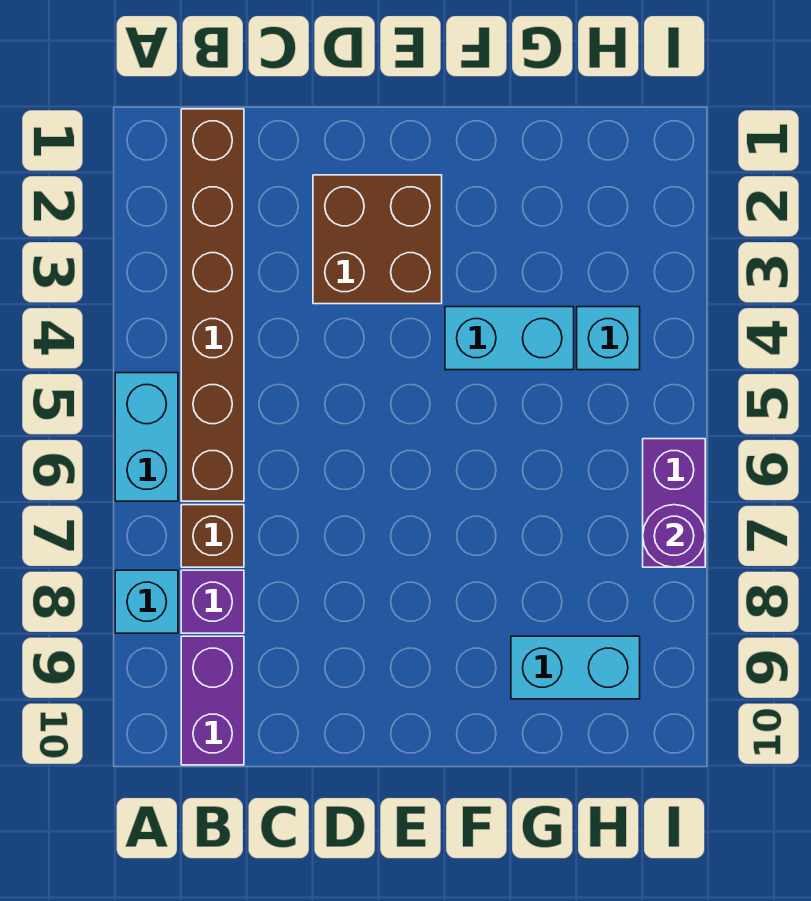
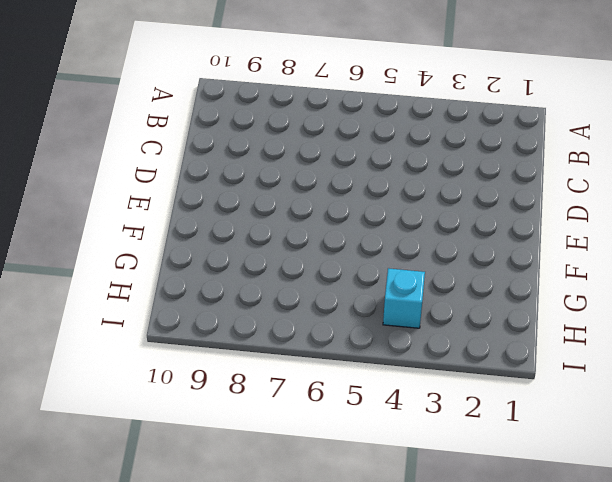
none -> cyan 1x2 brick [115,373,178,501]
none -> cyan 1x1 brick [115,570,178,633]
none -> brown 1x6 brick [181,109,244,501]

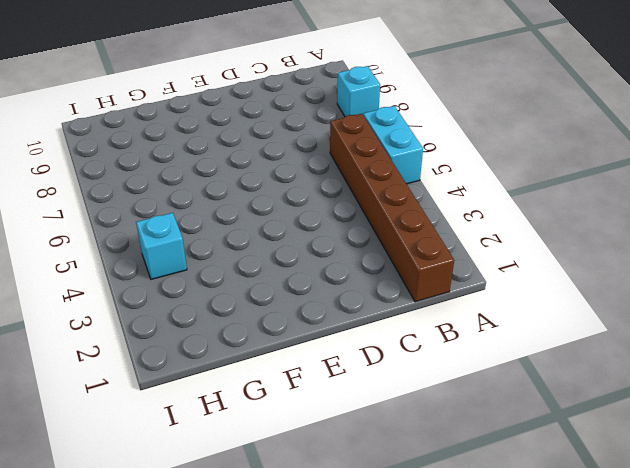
none -> brown 1x1 brick [181,505,244,567]
none -> purple 1x1 brick [181,570,244,633]
none -> purple 1x2 brick [181,636,244,765]

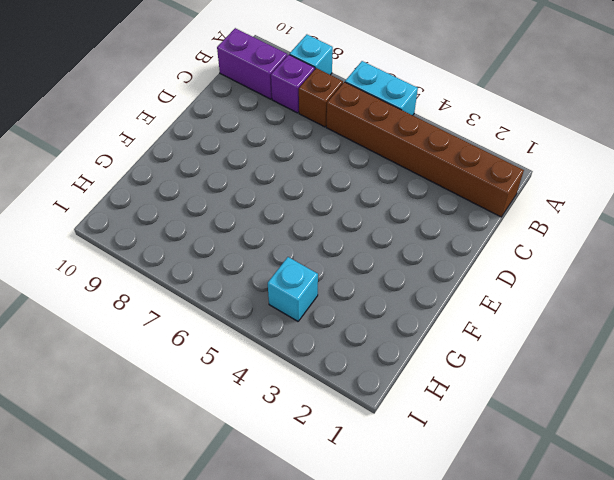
none -> brown 2x2 brick [313,175,442,304]
none -> cyan 1x2 brick [445,307,574,370]
none -> cyan 1x2 brick [511,636,640,699]

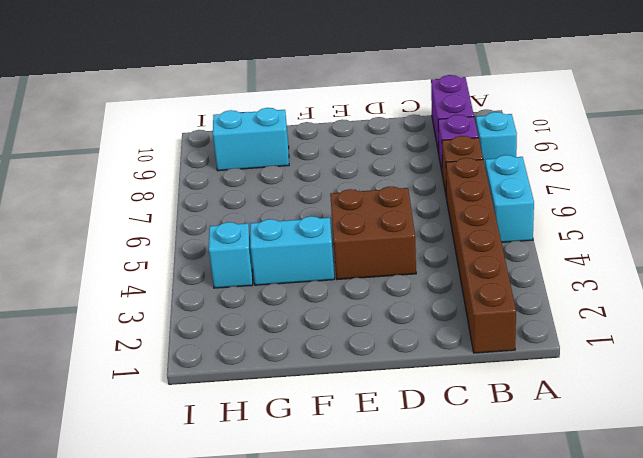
brown 2x2 brick [330,186,416,279] -> brown 2x2 brick moved to [313,175,442,304]
none -> purple 1x2 brick [643,439,705,567]
none -> purple 1x1 round brick [643,505,705,567]

